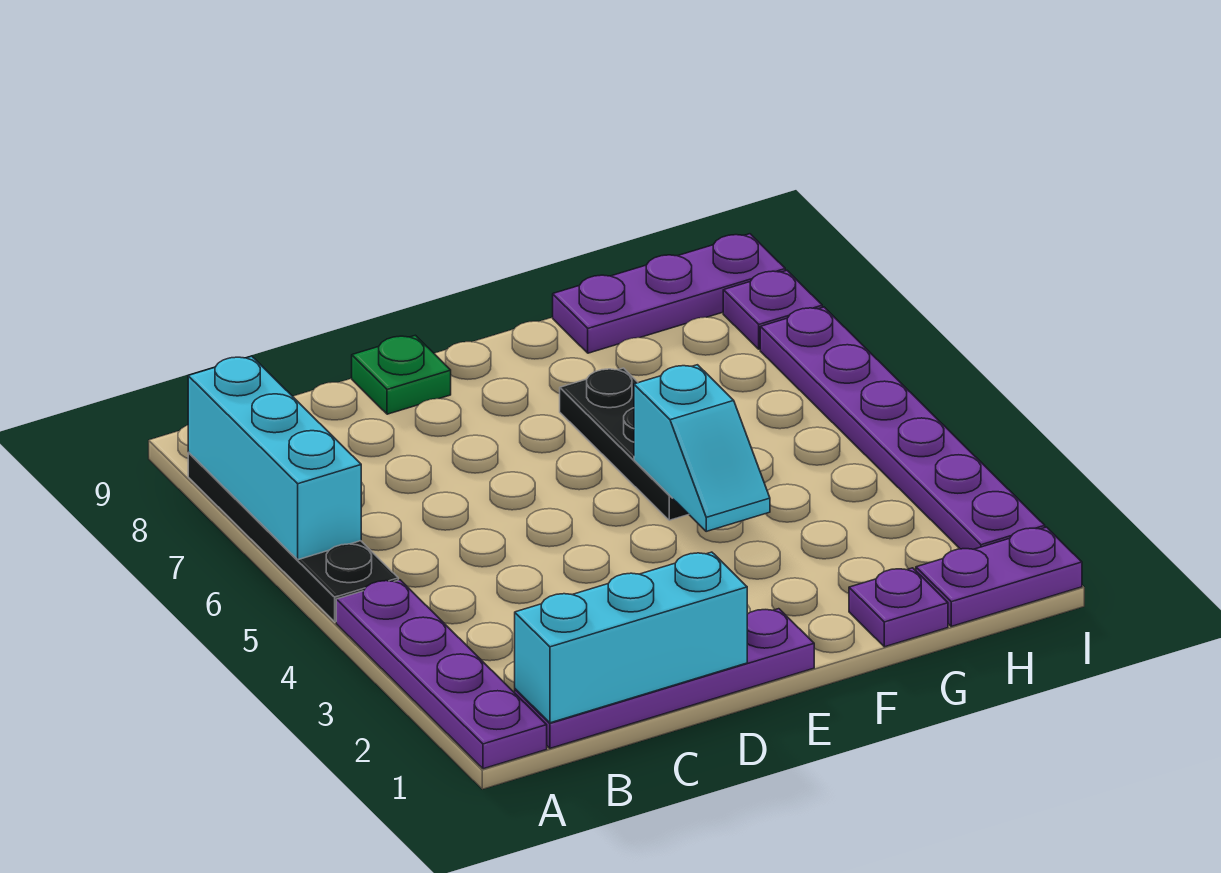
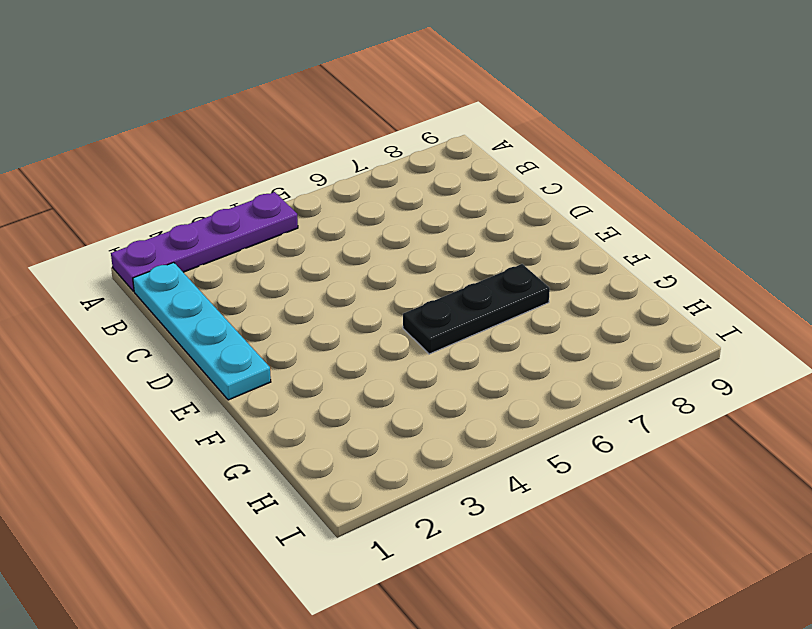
cyan 1x4 plate [133,262,271,400] -> purple 1x4 plate [515,609,814,748]
none -> black 1x4 plate [188,453,398,622]
none -> green 1x1 plate [352,335,451,414]
none -> purple 1x1 plate [849,568,948,647]

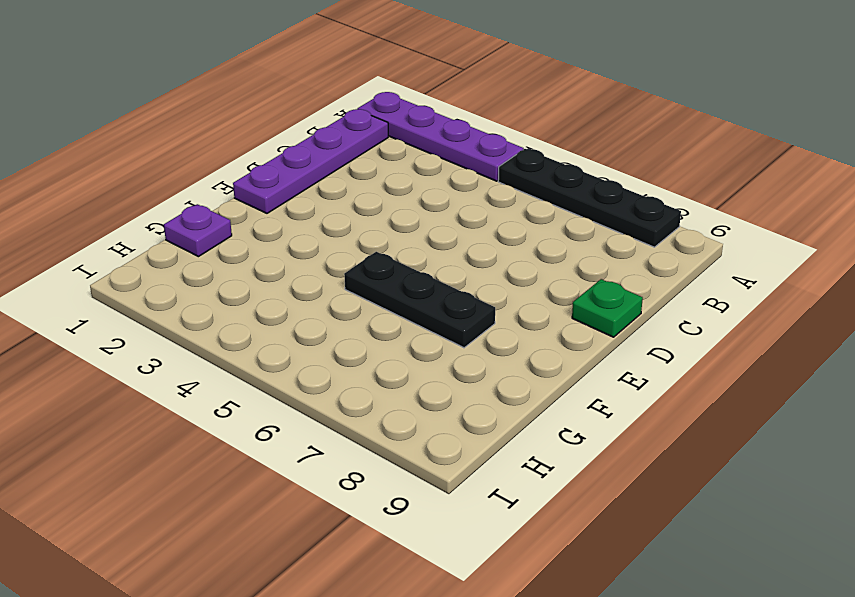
none -> purple 1x3 plate [553,234,785,353]
none -> purple 1x2 plate [916,527,1082,626]
none -> purple 1x6 plate [760,307,1045,549]

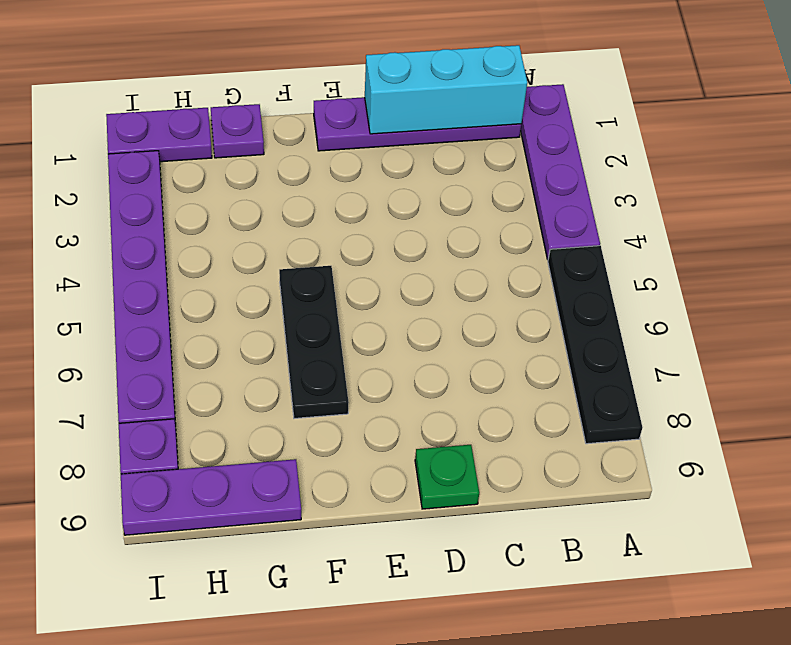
none -> cyan 1x3 brick [188,356,361,560]
none -> cyan 1x2 slope [634,365,770,531]

